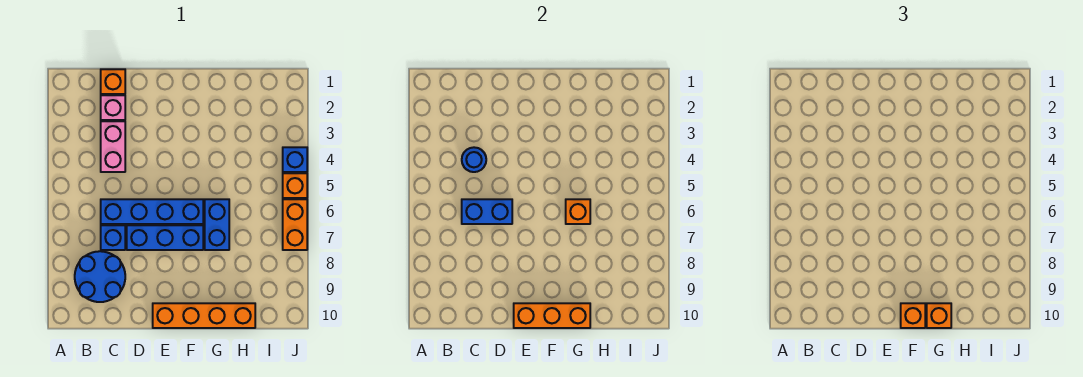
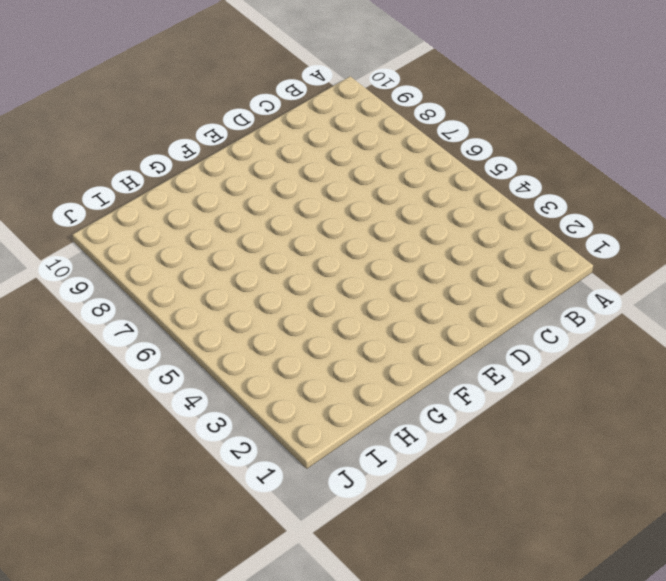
none -> blue 2x2 round brick [75,251,125,302]
none -> orange 1x1 brick [101,69,125,94]
none -> pink 1x1 brick [101,95,125,120]

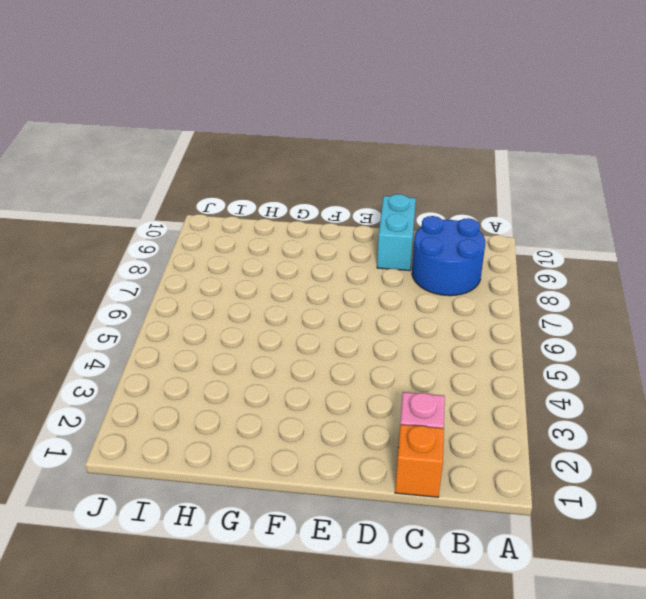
cyan 1x2 brick [377,194,416,271] -> none
none -> pink 1x2 brick [101,121,125,172]
none -> blue 1x4 brick [101,199,203,224]
none -> blue 1x1 brick [101,225,125,250]

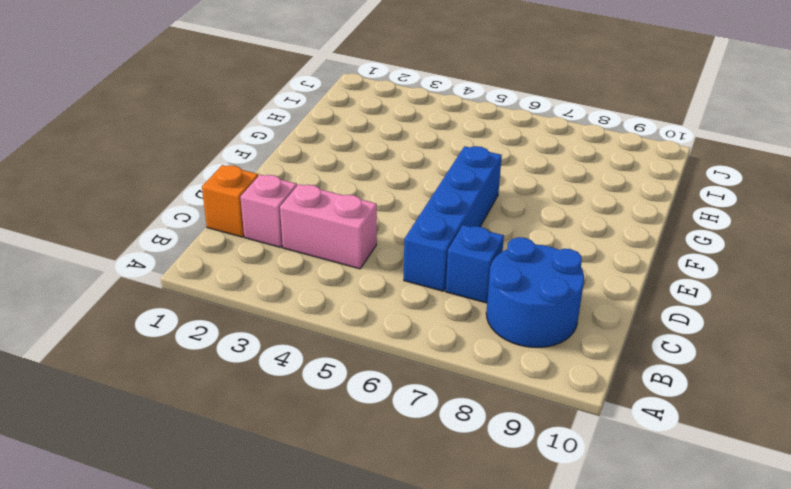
none -> blue 1x3 brick [127,225,203,250]
none -> orange 1x4 brick [153,303,255,328]
none -> blue 1x2 brick [205,199,229,250]

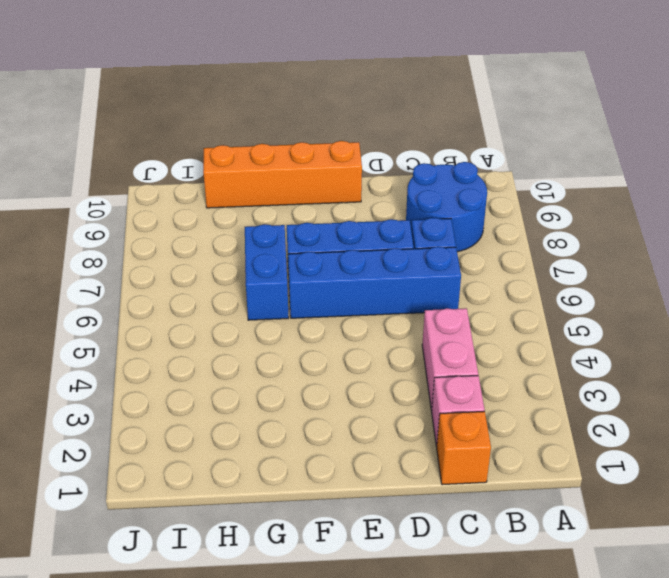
none -> blue 1x1 brick [283,147,307,172]
none -> orange 1x1 brick [283,173,307,198]
none -> orange 1x2 brick [283,199,307,250]

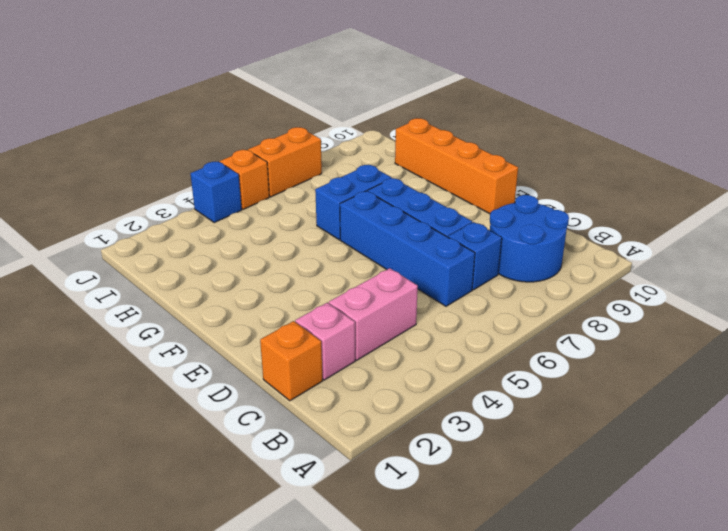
none -> blue 1x1 round brick [462,147,486,172]
none -> blue 1x2 brick [462,199,512,224]
none -> orange 1x3 brick [514,303,590,328]

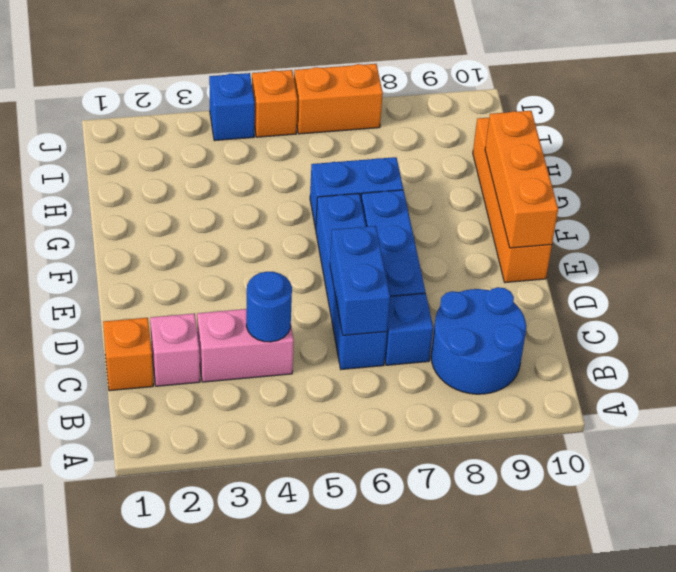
none -> orange 1x1 brick [566,199,590,224]
none -> orange 1x1 brick [901,303,925,328]
none -> orange 1x1 brick [927,303,951,328]

